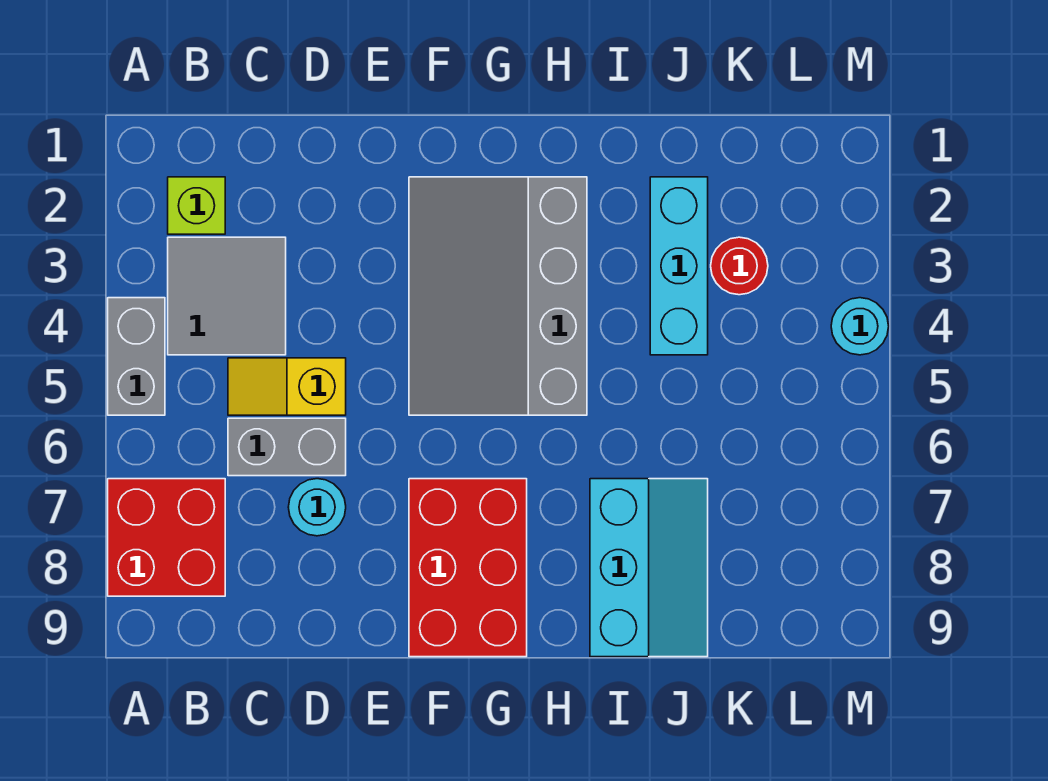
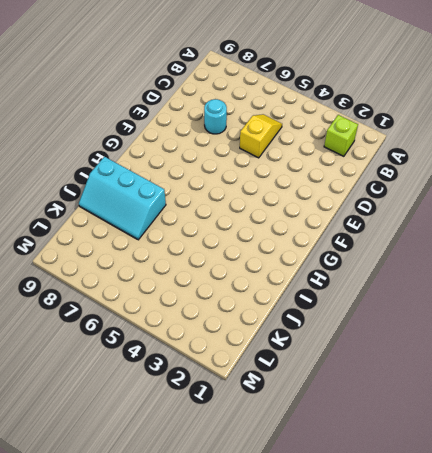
none -> grey 1x2 brick [108,298,165,415]
none -> red 2x2 brick [108,479,225,596]
none -> grey 2x2 tile [168,237,286,355]

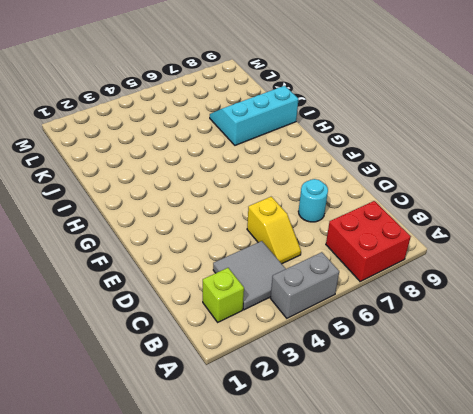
none -> grey 1x2 brick [228,418,346,476]
none -> grey 3x4 slope [409,177,587,415]
none -> red 2x3 brick [409,479,527,657]

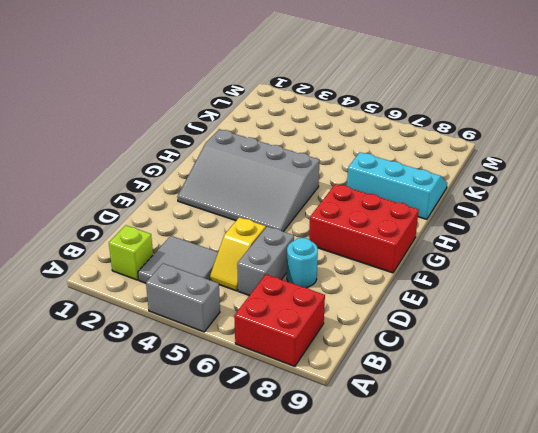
none -> cyan 1x3 brick [650,177,708,355]
none -> red 1x1 round brick [711,237,768,295]
none -> cyan 1x1 round brick [831,298,889,355]

